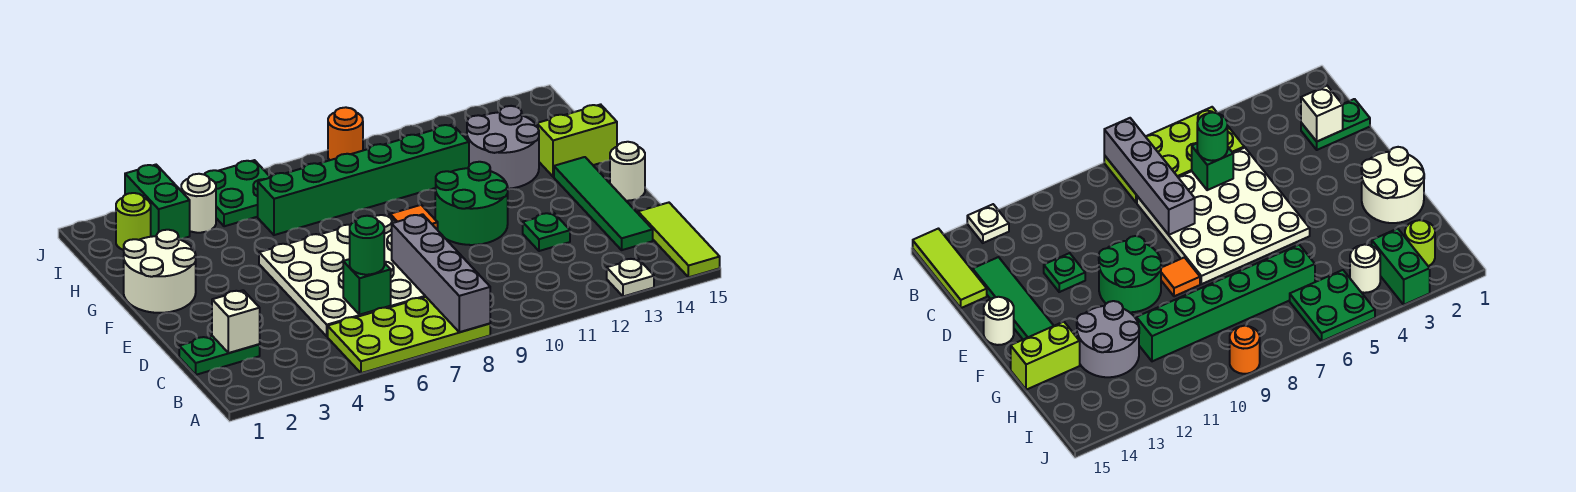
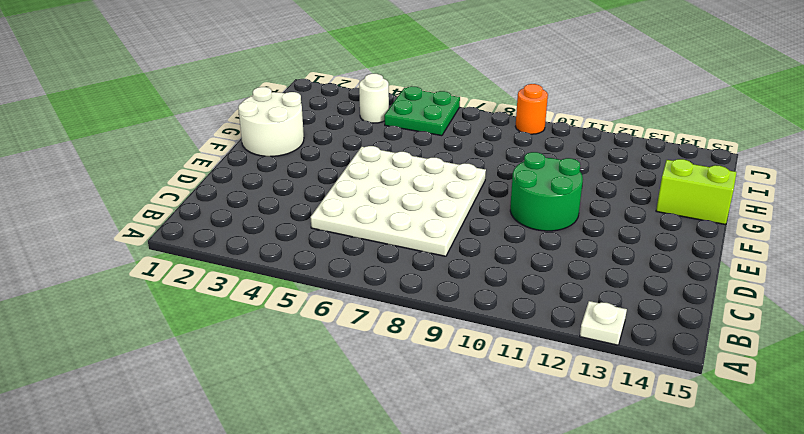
none -> lime 2x4 plate [328,297,490,373]
none -> lime 1x3 tile [638,203,720,277]
none -> green 1x2 plate [179,336,260,375]

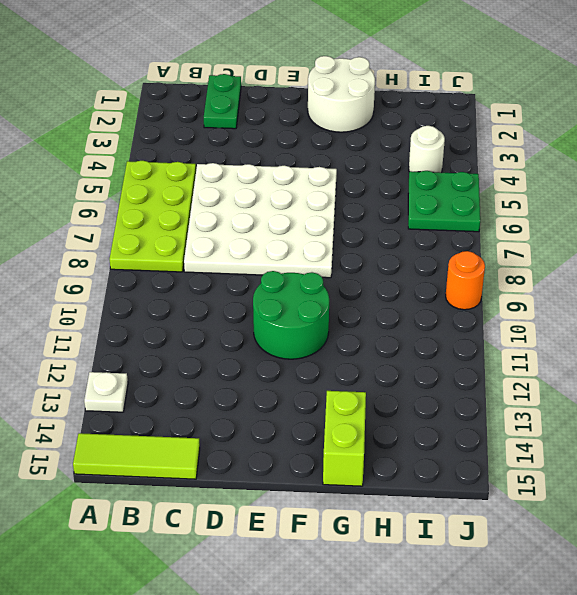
none -> green 1x4 tile [554,157,653,250]
none -> green 1x1 plate [523,213,570,251]
none -> white 1x1 round brick [610,142,645,201]

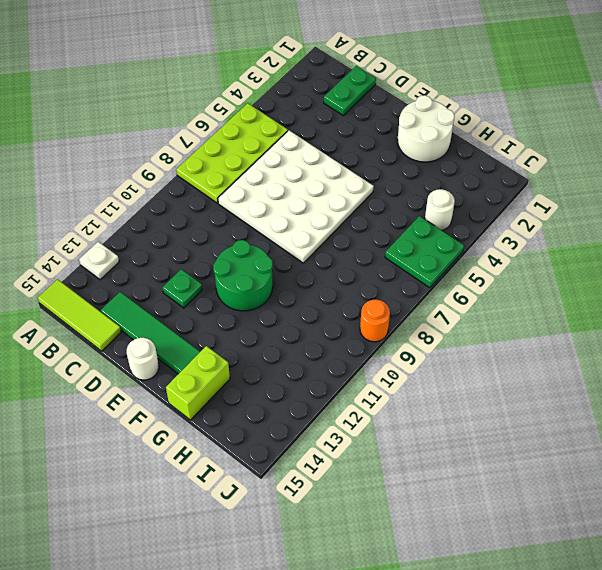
none -> orange 1x1 tile [390,205,438,230]
none -> grey 2x2 round brick [467,106,539,189]
none -> green 1x6 brick [258,125,469,235]

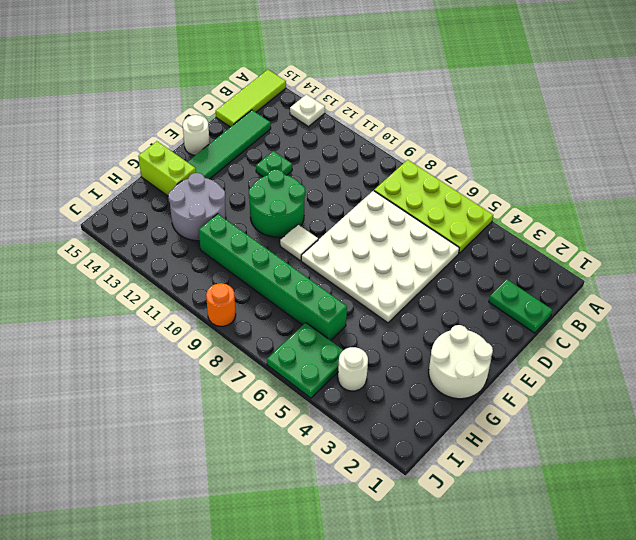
white 1x1 tile [280,225,318,261] -> orange 1x1 tile [390,205,438,230]
none -> lime 1x1 round brick [116,193,151,250]
none -> green 1x2 brick [125,165,190,239]
none -> grey 1x4 brick [392,214,490,332]

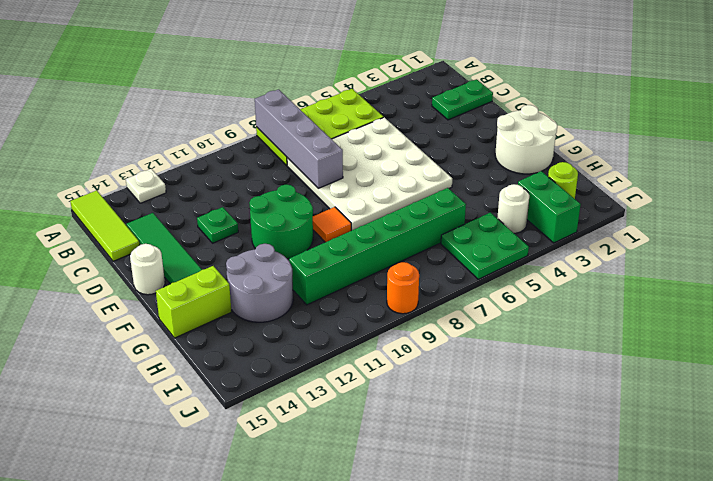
none -> white 1x1 brick [212,290,260,353]
none -> green 1x1 brick [343,259,391,315]
none -> green 1x1 round brick [350,216,384,275]

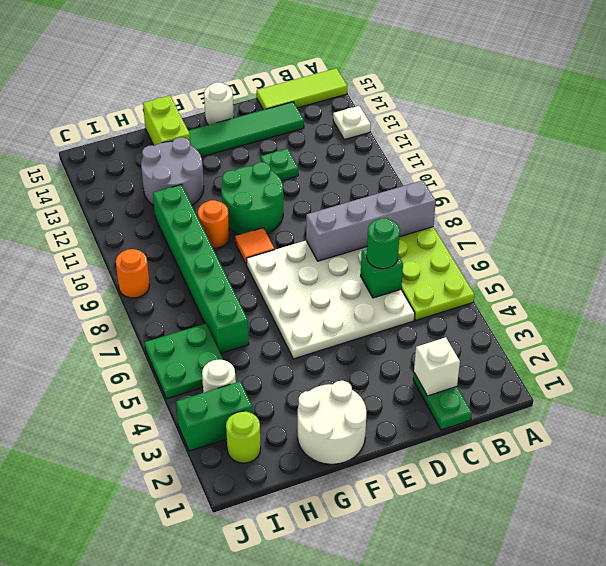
orange 1x1 round brick [198,200,229,248] -> none

